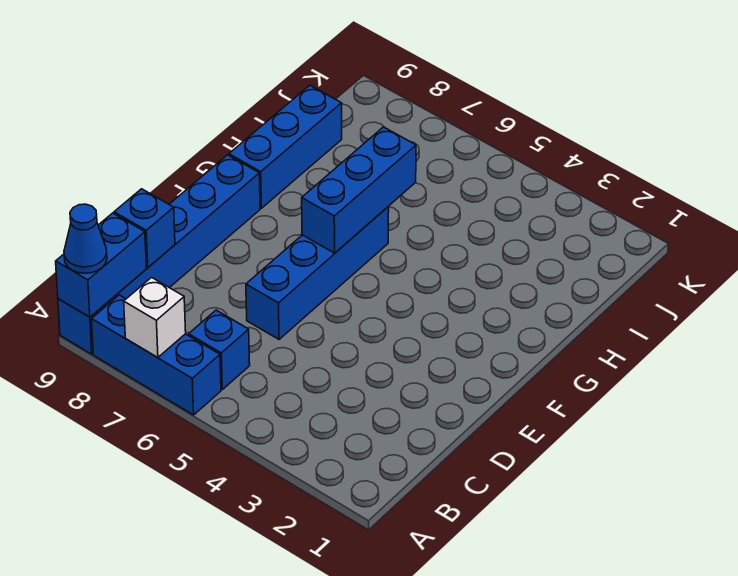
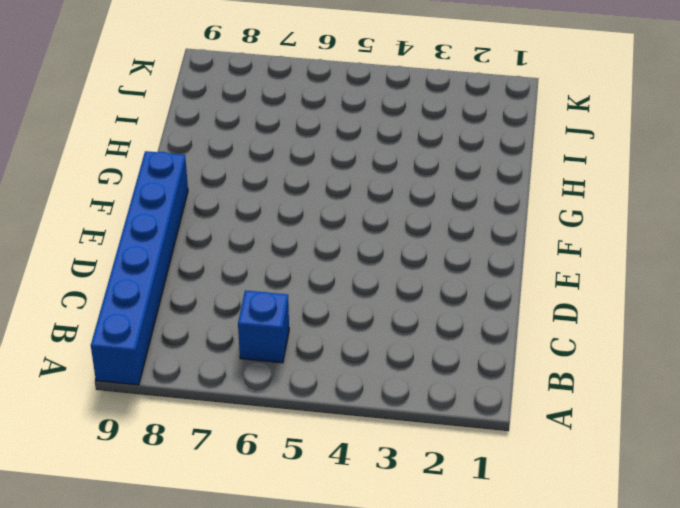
none -> blue 1x3 brick [92,295,221,415]
none -> blue 1x4 brick [246,207,389,339]

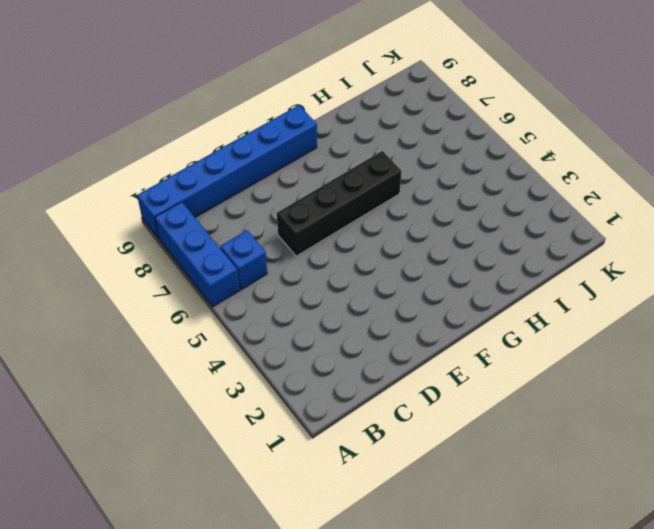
black 1x4 brick [277,151,402,256] -> blue 1x4 brick [246,207,389,339]
none -> blue 1x3 brick [229,86,342,208]
none -> white 1x1 brick [124,277,186,358]

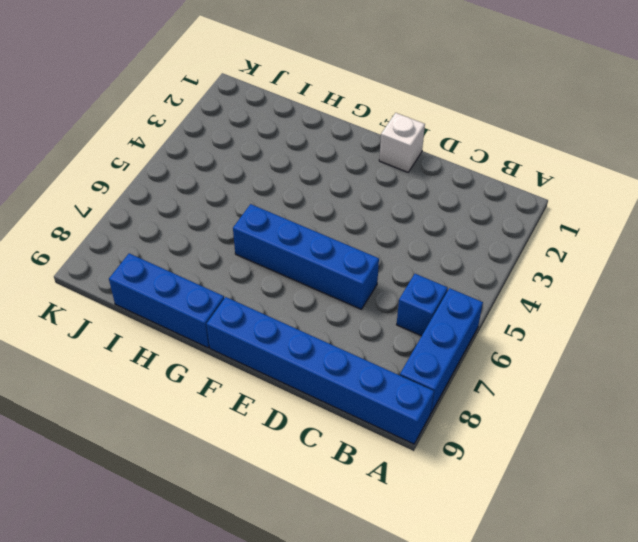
white 1x1 brick [379,113,425,172] -> white 1x1 brick moved to [124,277,186,358]
none -> blue 1x2 brick [56,213,146,317]
none -> blue 1x1 brick [114,189,175,268]

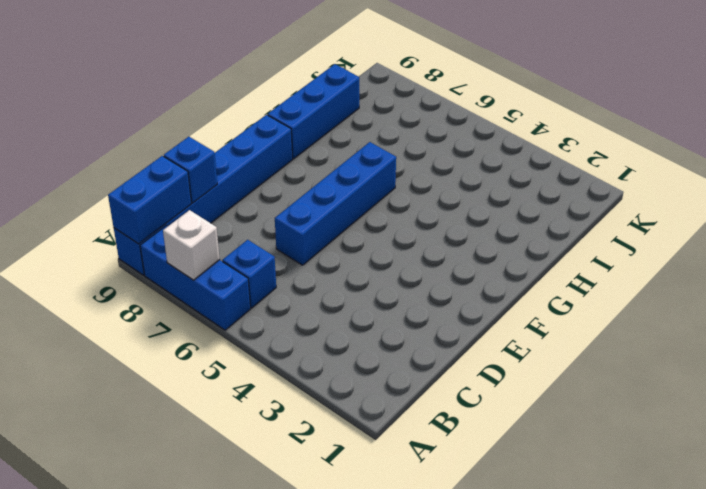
none -> blue 1x3 brick [302,127,416,253]
none -> blue 1x1 cone [64,204,107,273]

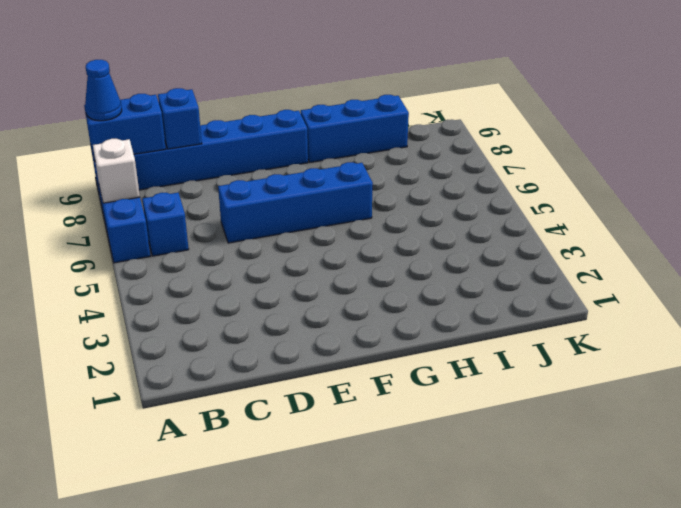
none -> blue 1x3 brick [302,127,416,253]

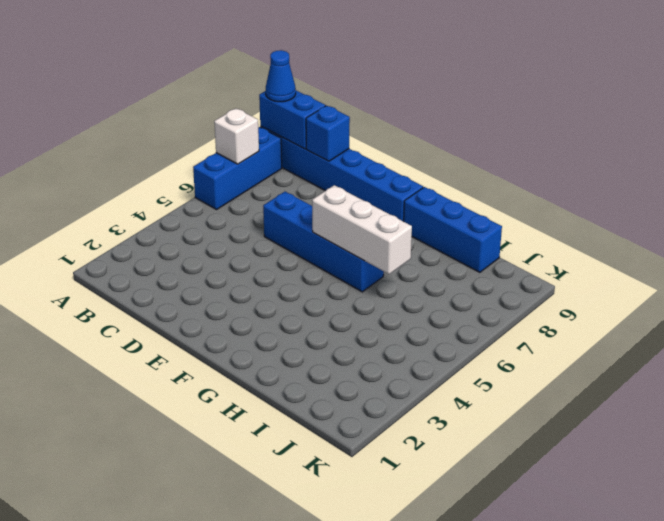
white 1x3 brick [312,185,412,274] -> blue 1x3 brick [302,127,416,253]
none -> blue 1x1 brick [189,310,250,389]

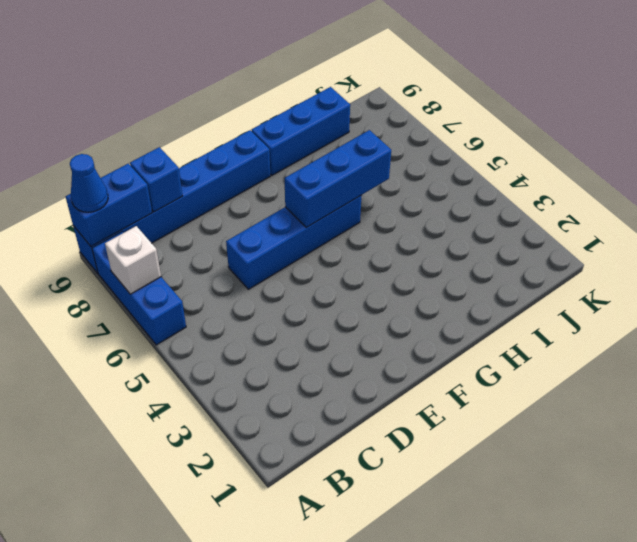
none -> blue 1x1 brick [189,310,250,389]

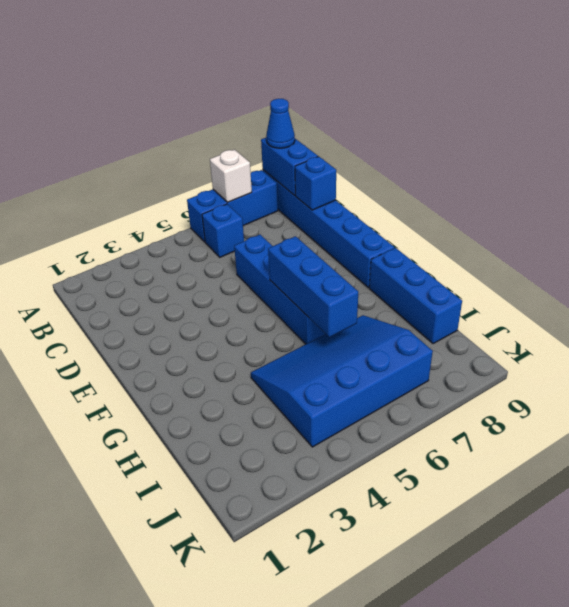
blue 3x4 slope [251,315,433,447] -> none

